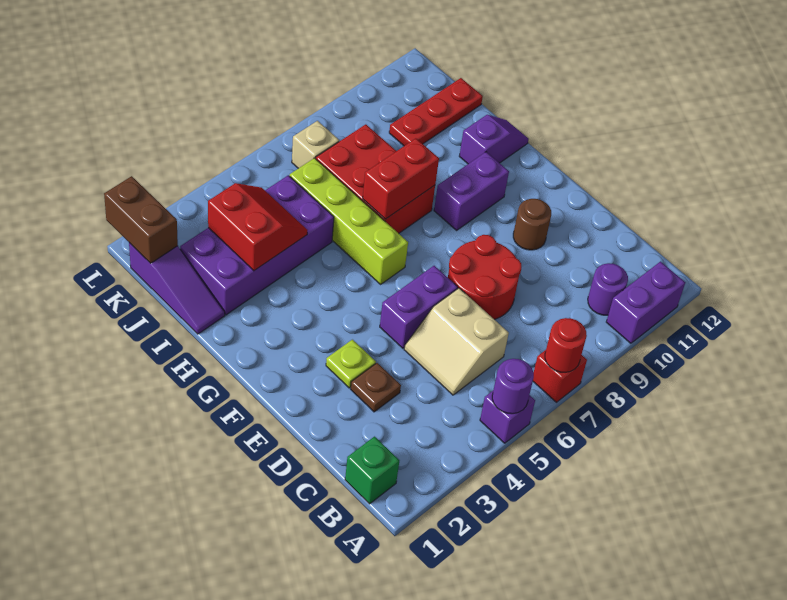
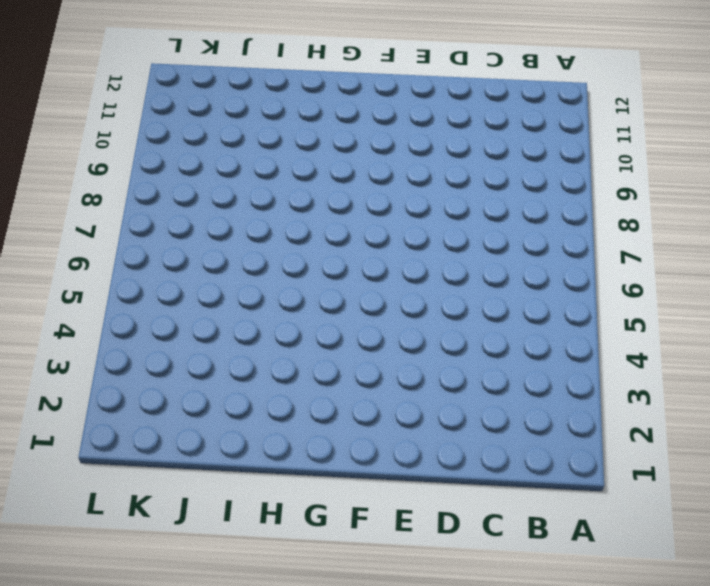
none -> purple 1x1 brick [480,391,535,443]
none -> red 1x1 brick [533,350,587,402]
none -> purple 1x2 brick [606,262,685,343]

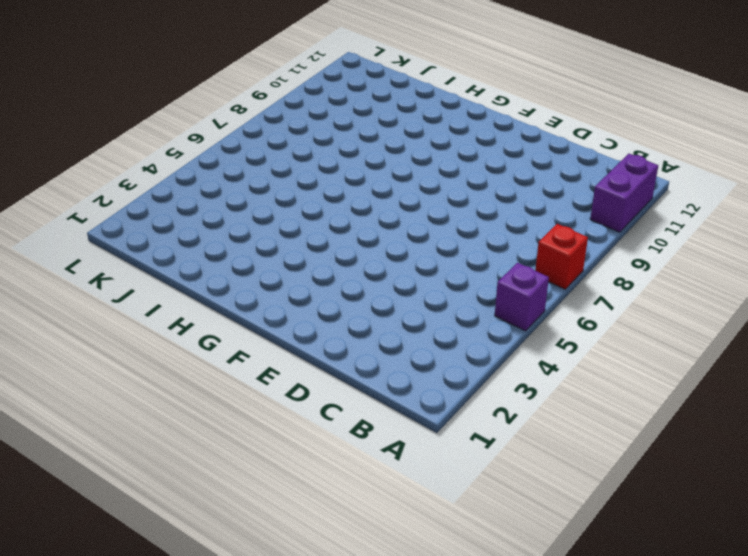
none -> green 1x1 brick [345,437,399,504]
none -> purple 1x1 round brick [588,263,628,315]
none -> tan 2x2 slope [404,288,509,395]

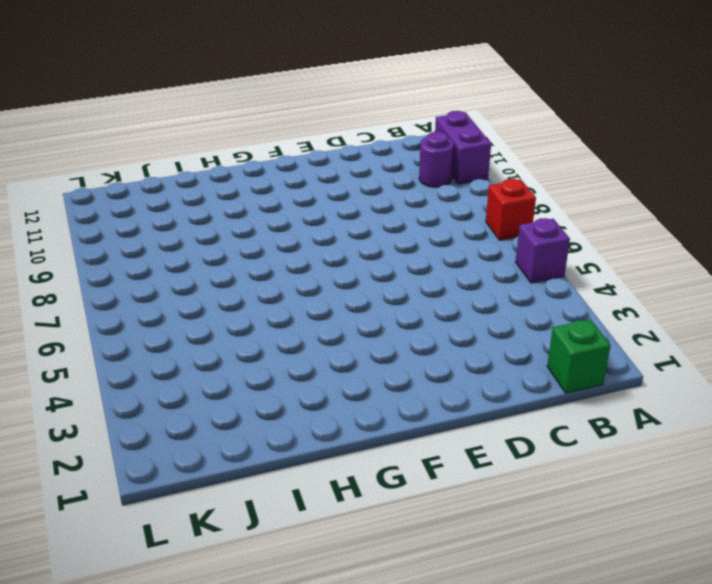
none -> tan 2x2 slope [404,288,509,395]
none -> brown 1x1 plate [351,363,401,412]
none -> red 2x2 round brick [448,235,521,319]

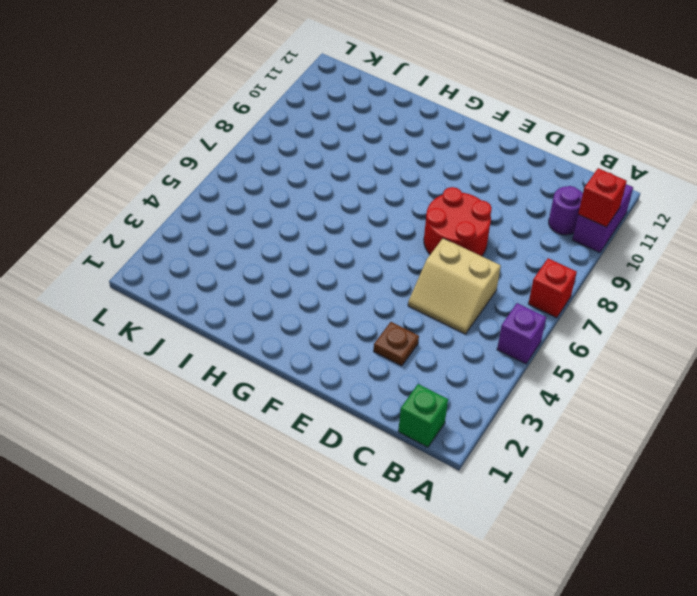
red 1x1 brick [578,168,627,227] -> none
none -> lime 1x1 plate [326,340,376,388]
none -> purple 1x2 brick [380,266,458,348]
none -> brown 1x1 round brick [513,199,551,250]

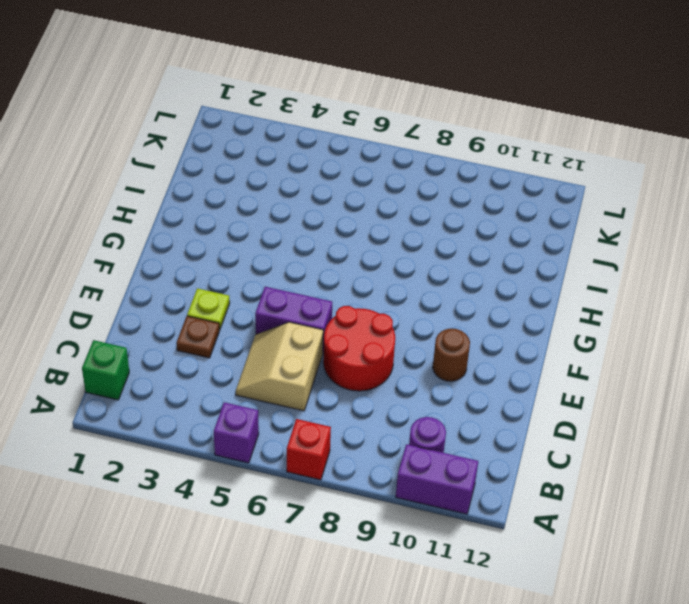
none -> lime 1x4 brick [290,158,408,284]
none -> purple 1x2 brick [434,152,509,230]
none -> red 2x3 brick [316,124,435,233]

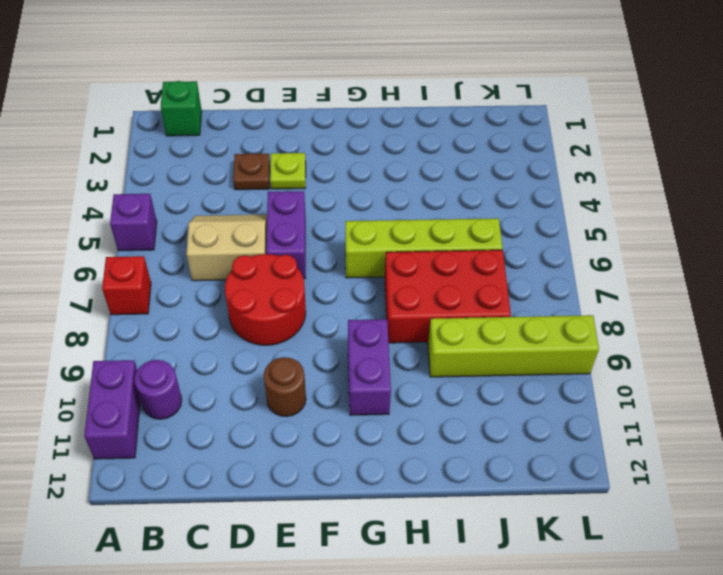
lime 1x4 brick [428,315,599,377] -> none
none -> purple 1x2 slope [459,115,529,164]
none -> purple 1x3 slope [129,243,225,334]
none -> purple 2x4 brick [180,175,334,315]

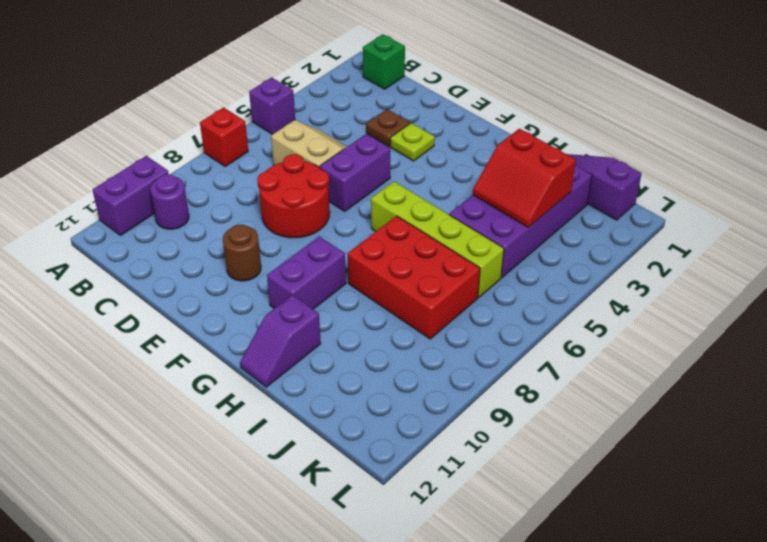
none -> red 1x3 plate [389,78,483,146]
none -> tan 1x1 brick [292,121,339,168]
none -> purple 1x1 round brick [492,359,534,414]

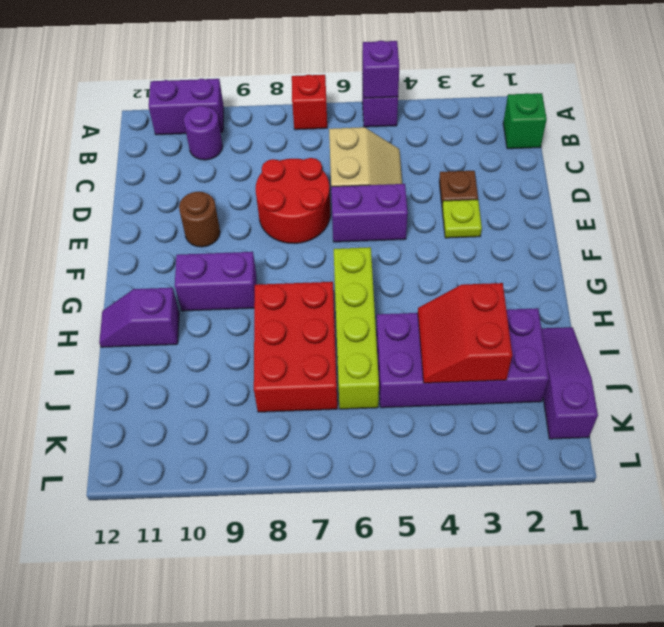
purple 1x1 brick [362,41,399,98] -> purple 1x1 round brick [492,359,534,414]
none -> red 1x3 plate [389,78,483,146]
none -> tan 1x1 brick [292,121,339,168]
none -> red 1x1 round brick [545,318,587,372]

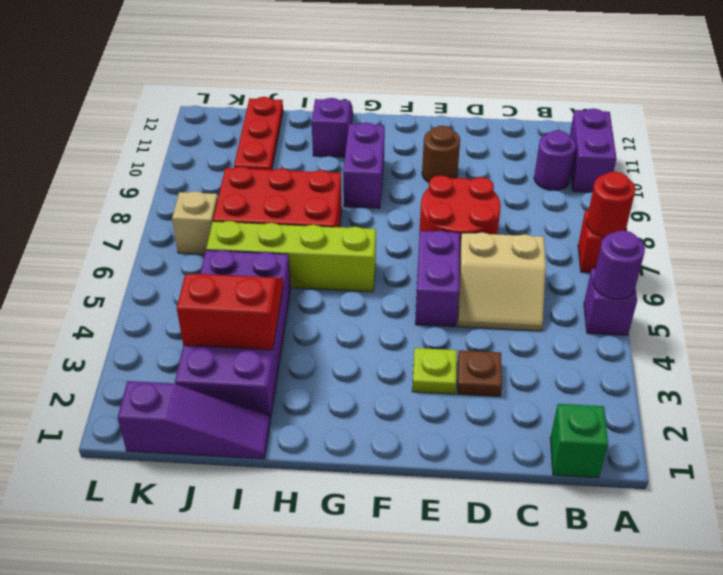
none -> red 1x2 brick [363,138,439,219]
none -> brown 1x2 brick [104,176,178,263]

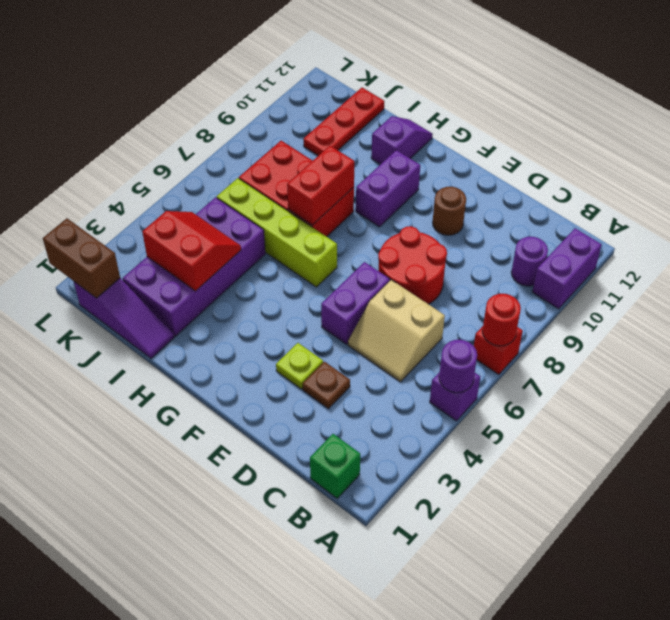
none -> tan 1x1 brick [292,121,339,168]

